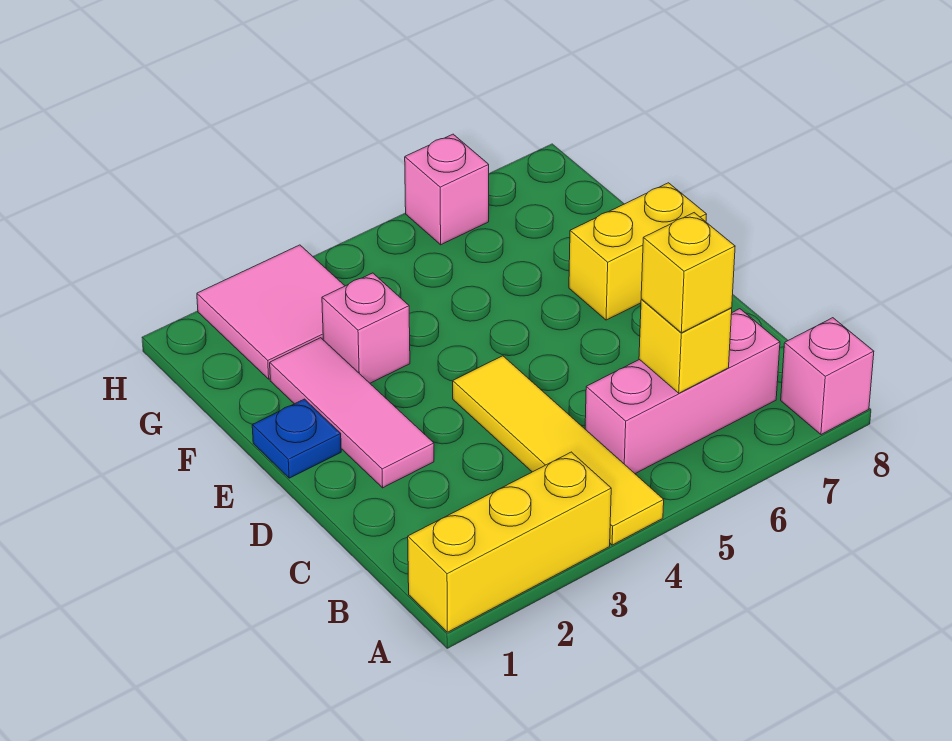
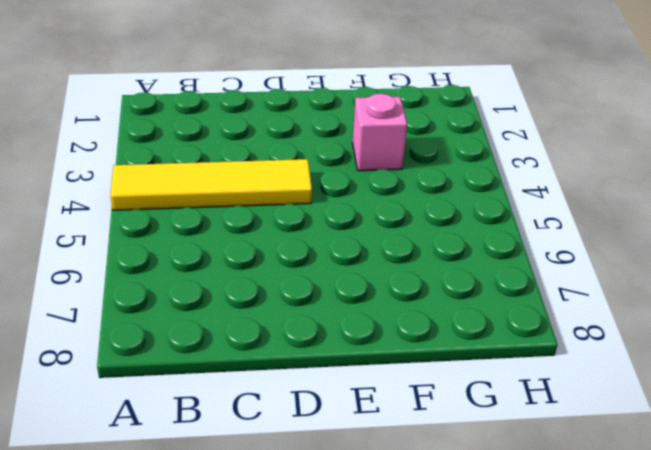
none -> yellow 1x3 brick [408,452,611,632]
none -> pink 1x1 brick [781,318,874,435]
none -> pink 1x3 brick [585,309,780,474]

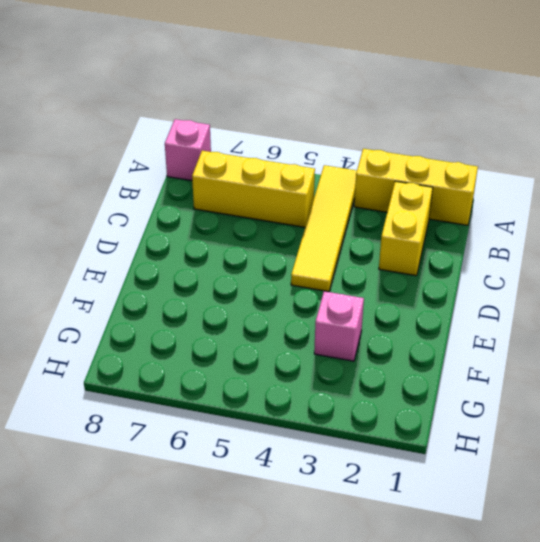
yellow 1x2 brick [379,181,433,276] -> yellow 1x2 brick turned to [569,183,707,320]
yellow 1x3 brick [192,151,315,227] -> pink 1x3 brick [585,309,780,474]
none -> pink 1x3 tile [270,338,434,488]
none -> blue 1x1 plate [252,399,341,478]
none -> pink 2x2 tile [197,245,345,379]

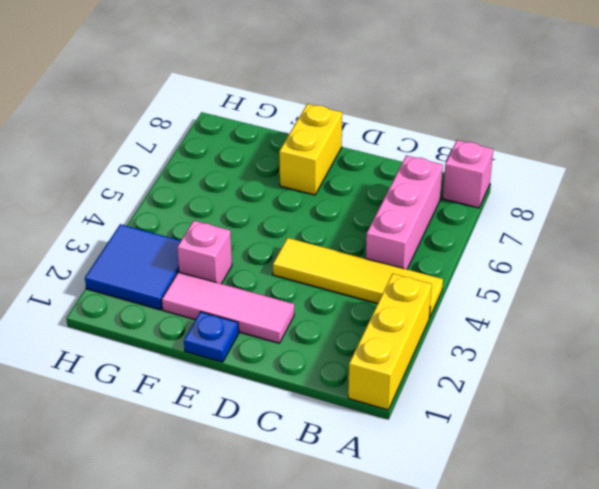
blue 2x2 tile [85,224,181,310] -> pink 2x2 tile [197,245,345,379]
none -> pink 1x1 brick [405,134,489,245]
none -> yellow 1x1 brick [639,299,732,393]
none -> yellow 1x1 brick [641,213,735,333]

